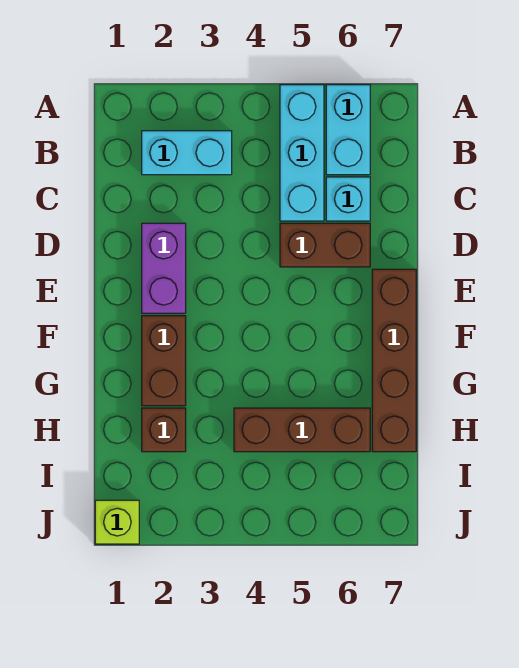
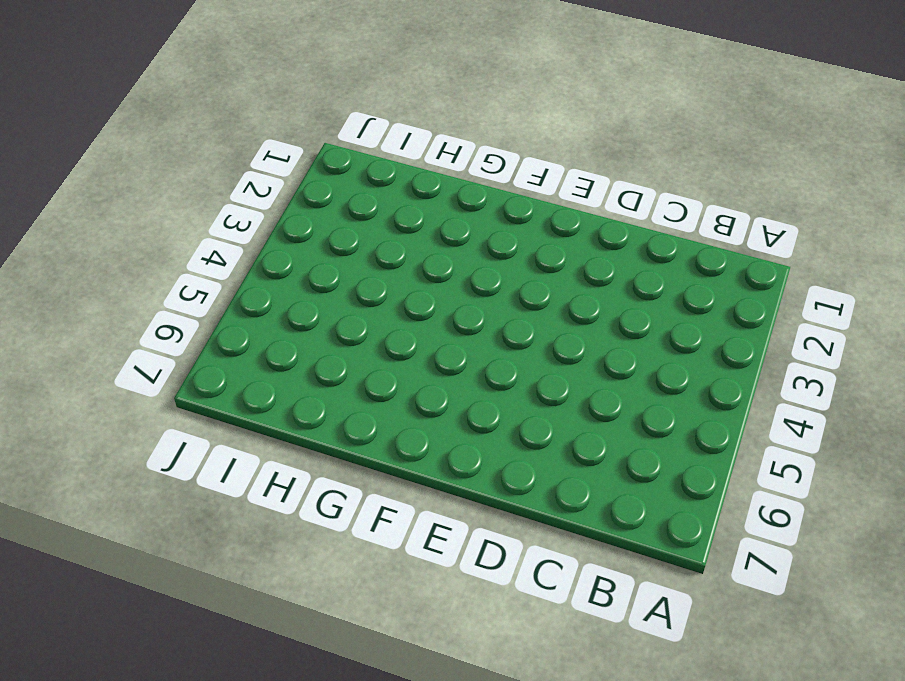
none -> cyan 1x3 brick [280,85,324,221]
none -> cyan 1x2 brick [326,85,370,175]

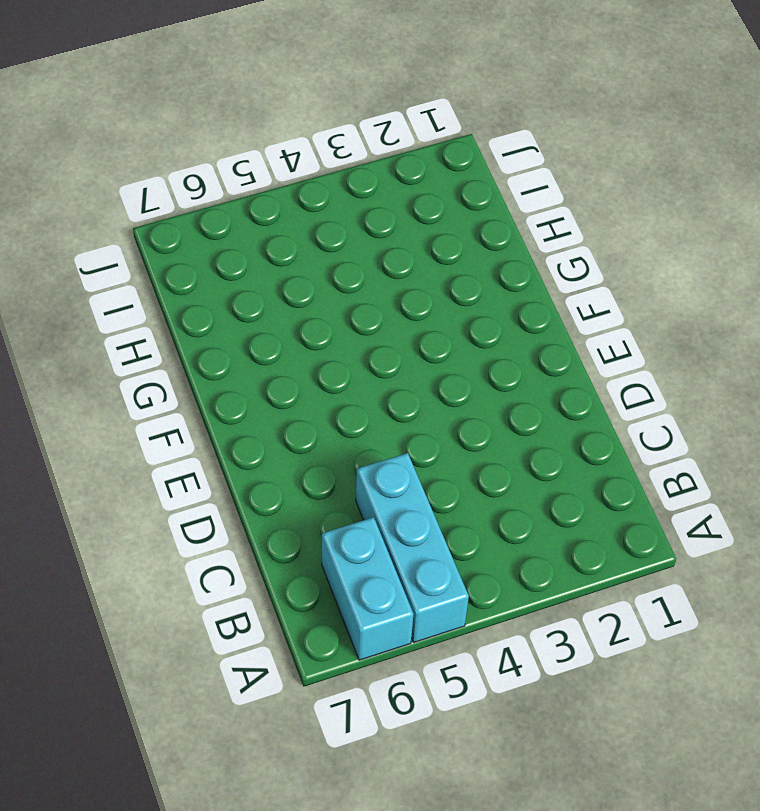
none -> cyan 1x2 brick [142,131,232,175]
none -> cyan 1x1 brick [326,177,370,221]

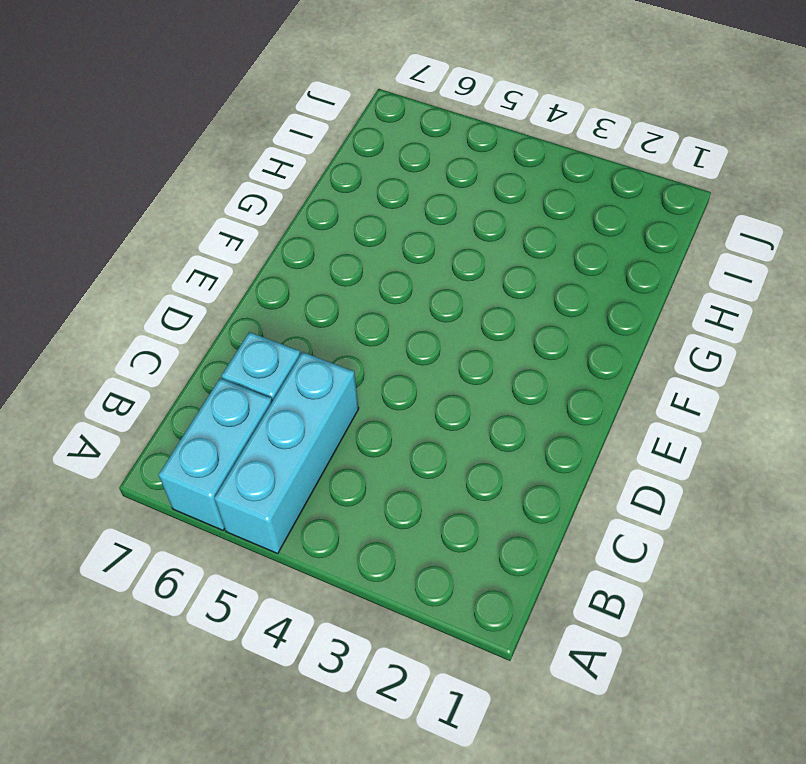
none -> cyan 1x2 brick [142,131,232,175]
none -> purple 1x2 brick [142,223,186,313]

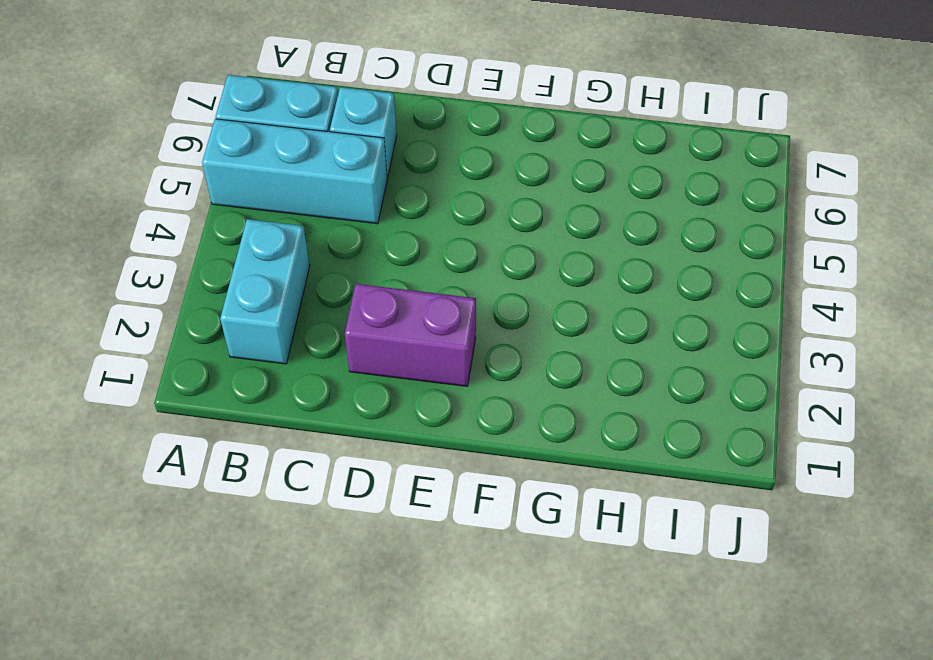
none -> brown 1x2 brick [280,223,370,267]
none -> brown 1x4 brick [372,269,416,452]

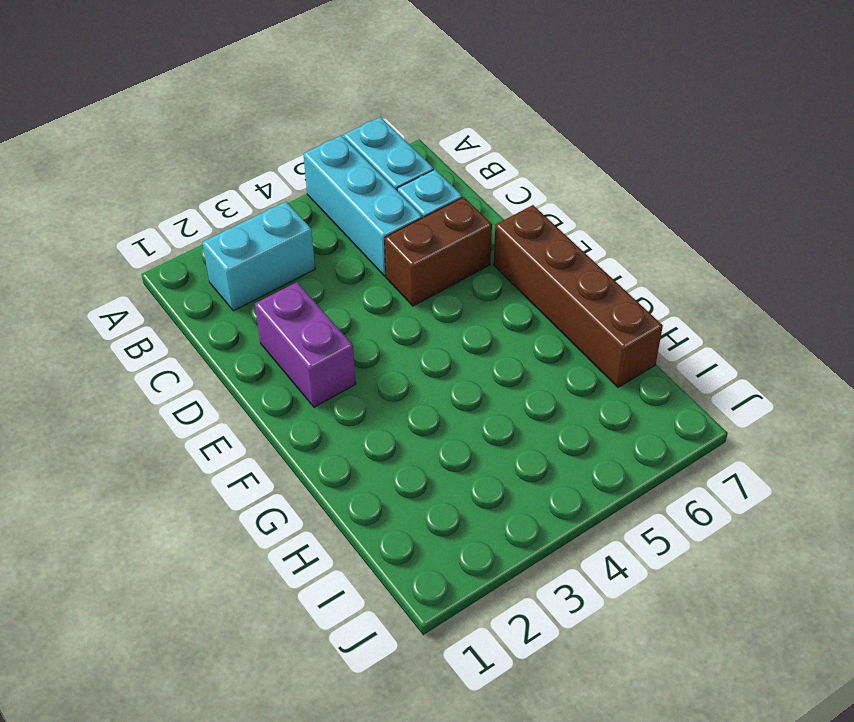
none -> brown 1x2 brick [142,316,186,406]
none -> brown 1x1 brick [142,408,186,452]

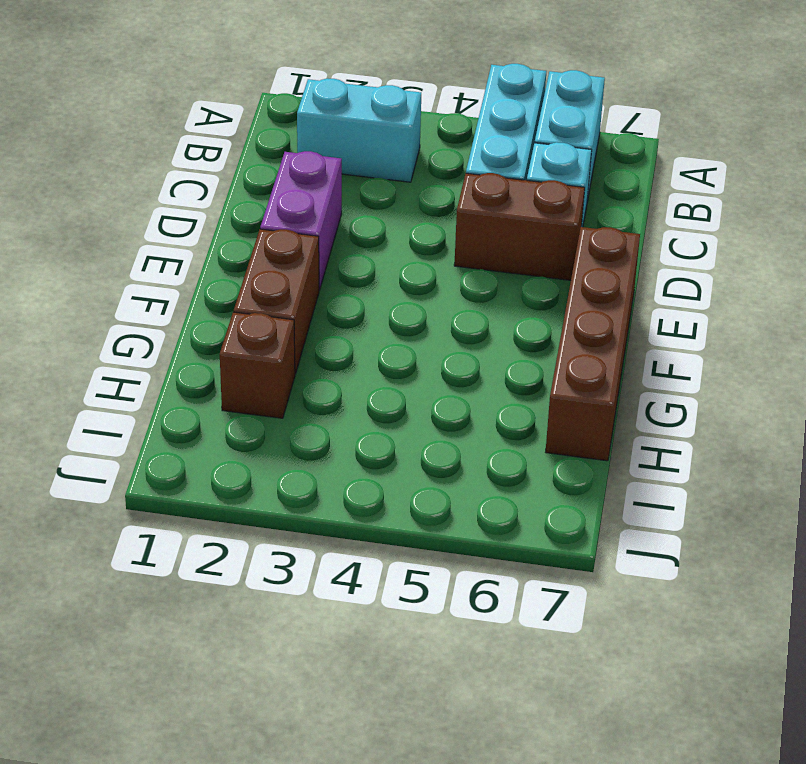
none -> brown 1x3 brick [234,408,370,452]
none -> lime 1x1 brick [95,500,139,544]

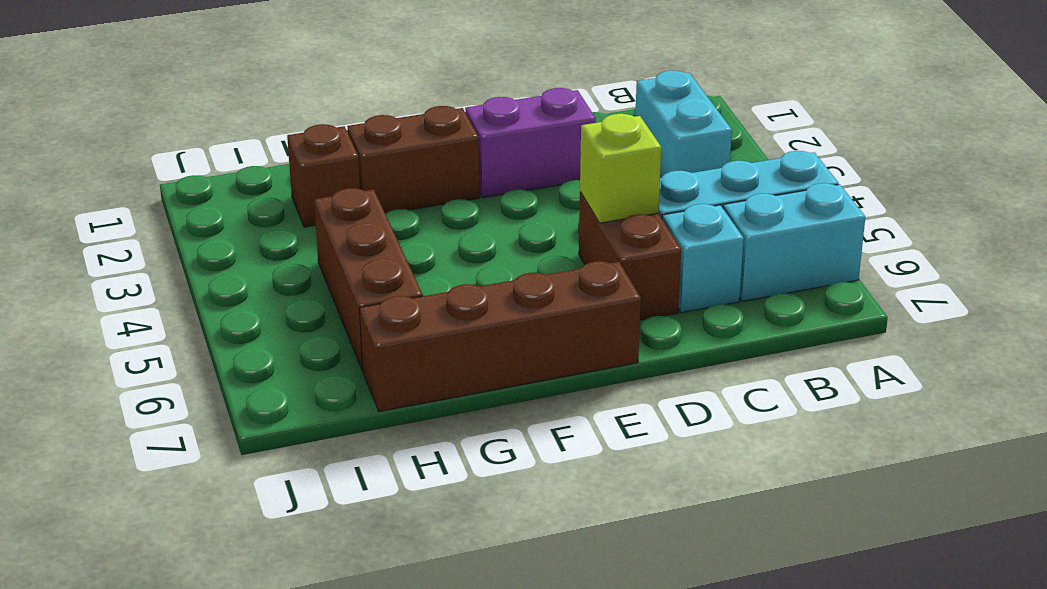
lime 1x1 brick [580,114,661,223] -> lime 1x1 brick moved to [95,500,139,544]

